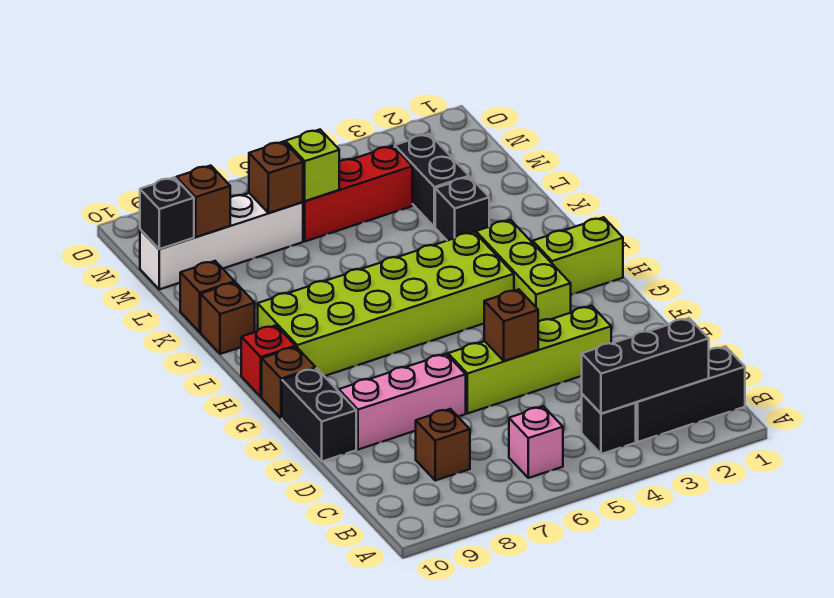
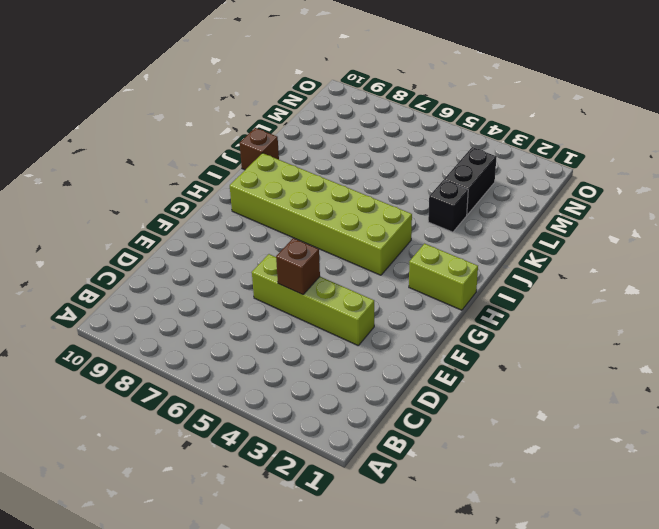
none -> black 1x3 brick [636,346,745,442]
none -> black 1x1 brick [582,394,636,454]
none -> pink 1x1 brick [509,406,563,478]

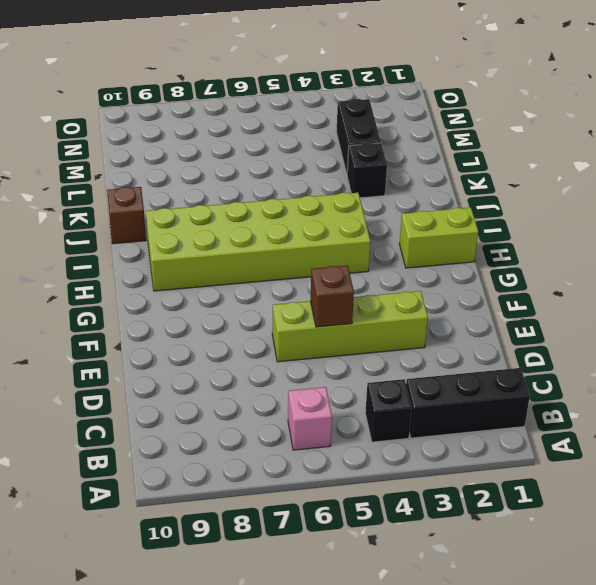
none -> brown 1x1 brick [416,409,470,480]
none -> pink 1x3 brick [339,354,466,450]
none -> black 1x2 brick [282,368,356,461]

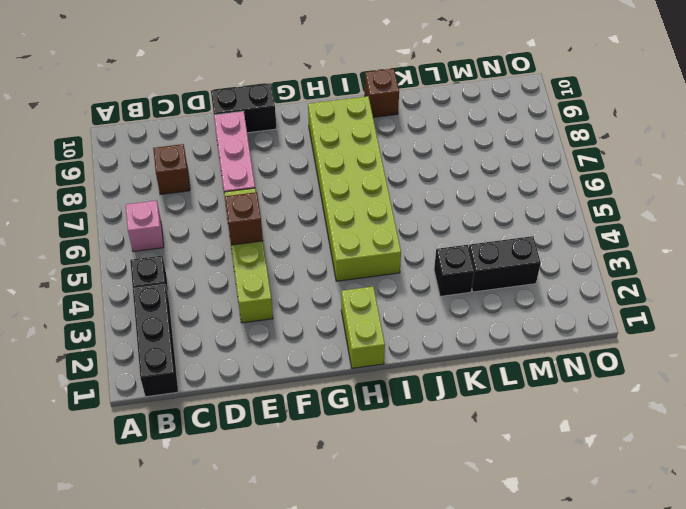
none -> lime 1x3 brick [476,220,571,322]
none -> brown 1x1 brick [262,347,316,419]
none -> red 1x1 brick [241,325,295,397]

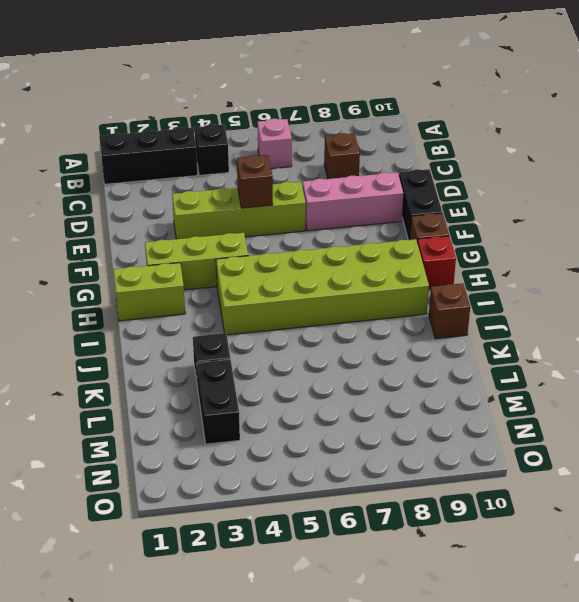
lime 1x3 brick [145,233,248,290] -> lime 1x3 brick turned to [476,220,571,322]
none -> brown 1x1 brick [180,261,234,332]
none -> red 1x3 brick [303,146,412,241]
none -> white 1x4 brick [140,193,303,289]

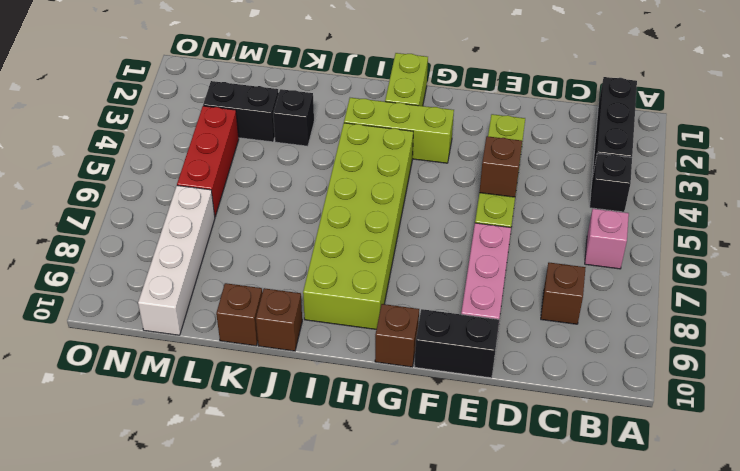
none -> red 1x1 brick [241,325,295,397]
none -> black 1x3 brick [582,318,709,414]
none -> lime 1x1 brick [285,130,339,201]

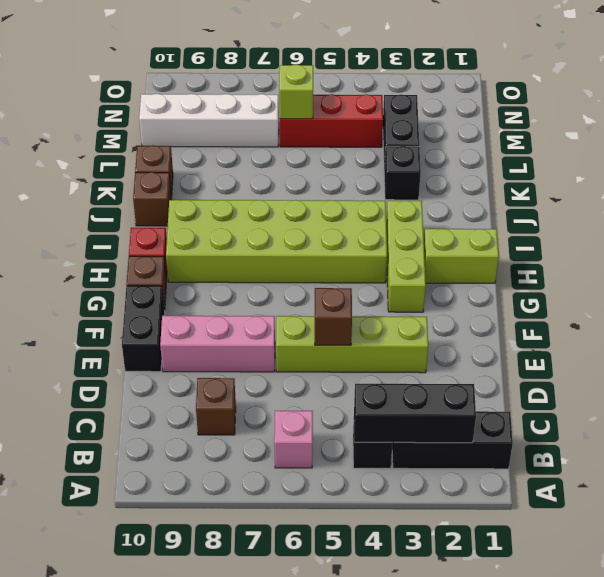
none -> brown 1x1 brick [249,141,303,213]
none -> brown 1x1 brick [176,166,230,237]
none -> black 1x1 brick [140,177,194,249]

